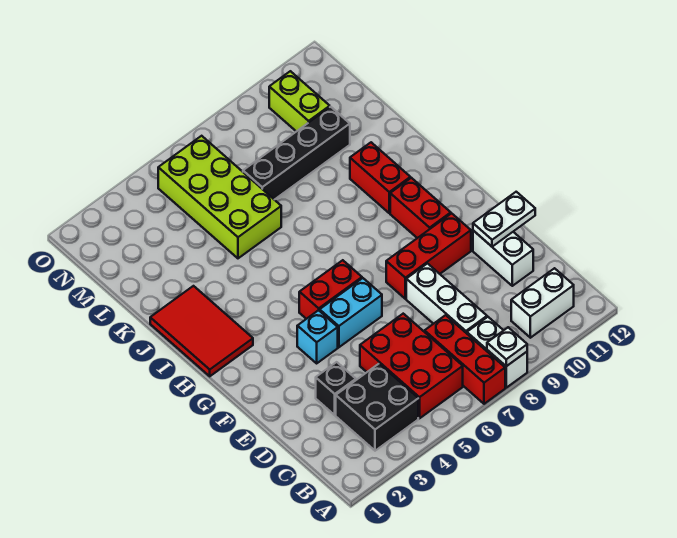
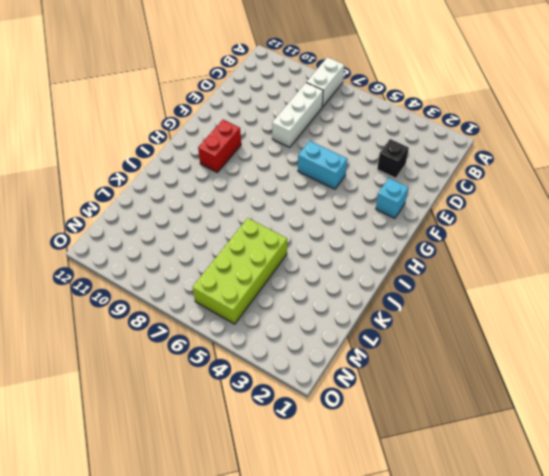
cyan 1x1 brick [376,178,408,218] -> cyan 1x1 brick moved to [297,310,338,363]
none -> red 1x3 brick [425,315,505,404]
none -> black 2x2 brick [336,364,418,451]
none -> red 2x3 brick [360,314,463,418]

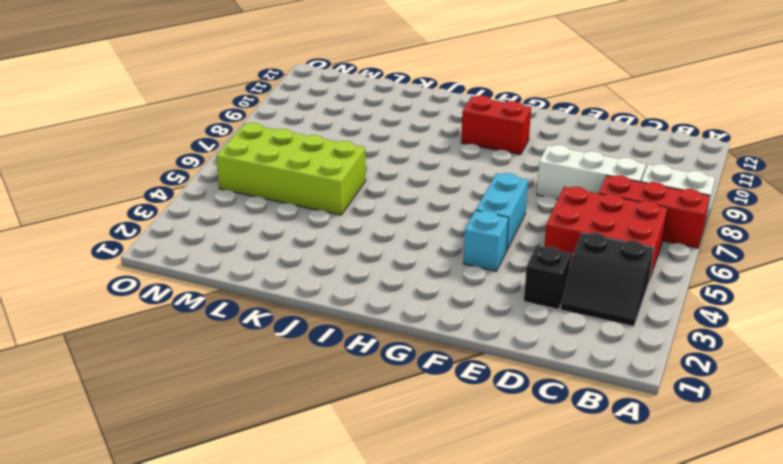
black 2x2 slope [561,233,654,327] -> black 2x2 brick [336,364,418,451]
none -> white 1x2 brick [511,268,574,338]
none -> white 1x2 brick [473,231,533,286]
none -> red 1x3 brick [386,213,471,299]

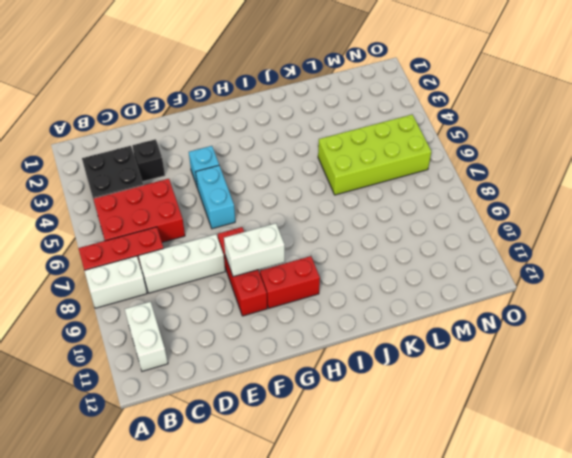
white 1x2 brick [224,223,285,277] -> white 1x2 brick moved to [473,231,533,286]
none -> red 1x2 brick [299,260,362,319]
none -> red 2x3 tile [150,286,253,376]
none -> red 1x2 brick [350,142,410,213]

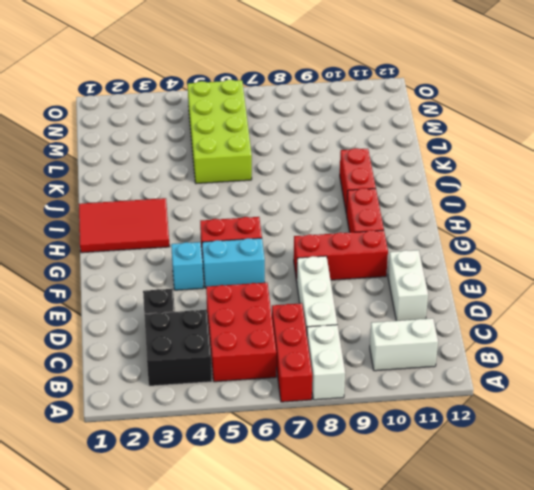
red 2x3 tile [79,198,170,253] -> red 2x3 tile turned to [150,286,253,376]
none -> black 1x4 brick [243,107,350,200]
none -> lime 1x2 brick [269,71,330,131]
none -> white 1x1 plate [487,327,527,366]

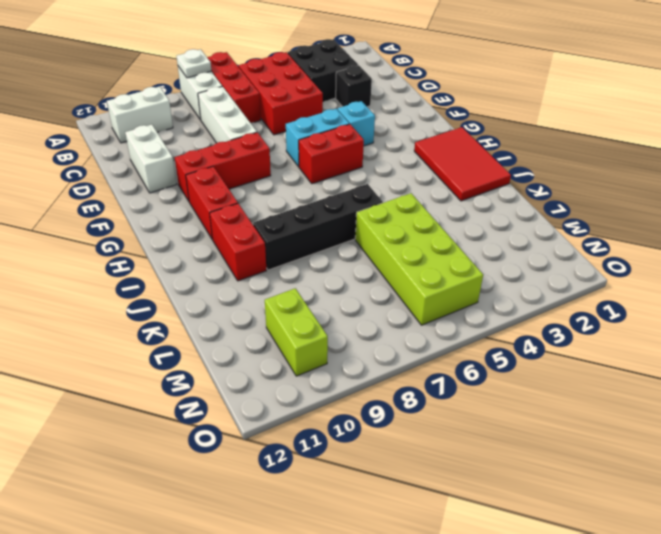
black 1x4 brick [253,184,383,270] -> black 1x4 brick moved to [243,107,350,200]
none -> white 1x2 plate [473,192,535,247]

